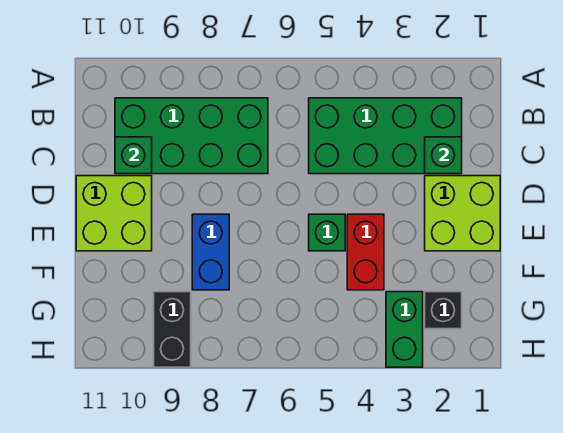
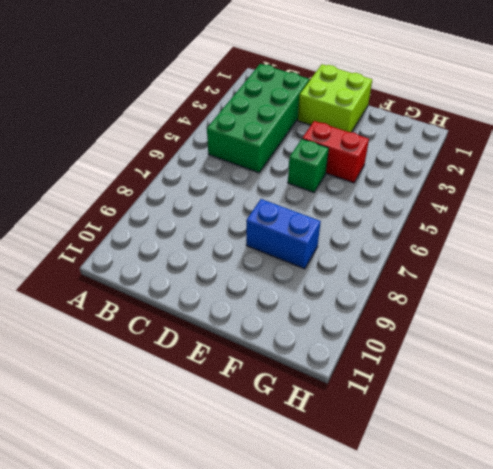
none -> green 2x4 brick [115,98,268,174]
none -> lime 2x2 brick [76,176,152,251]
none -> black 1x1 brick [425,292,462,329]

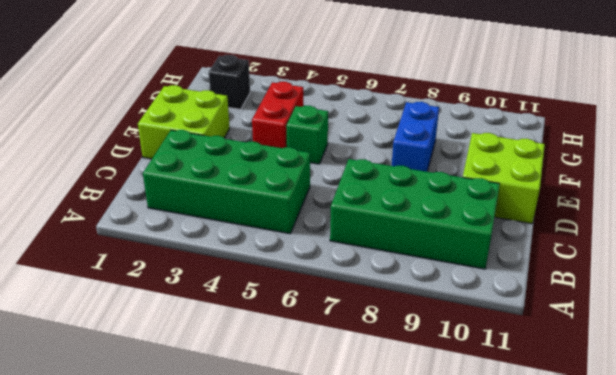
none -> green 1x2 brick [386,292,423,367]
none -> black 1x2 brick [154,292,191,367]
none -> green 1x1 brick [425,137,462,174]

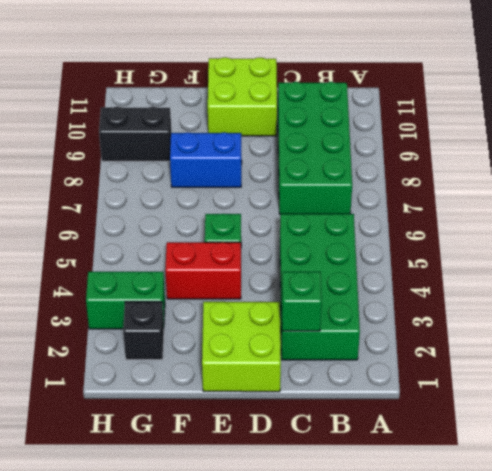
none -> green 1x1 brick [115,137,152,174]

